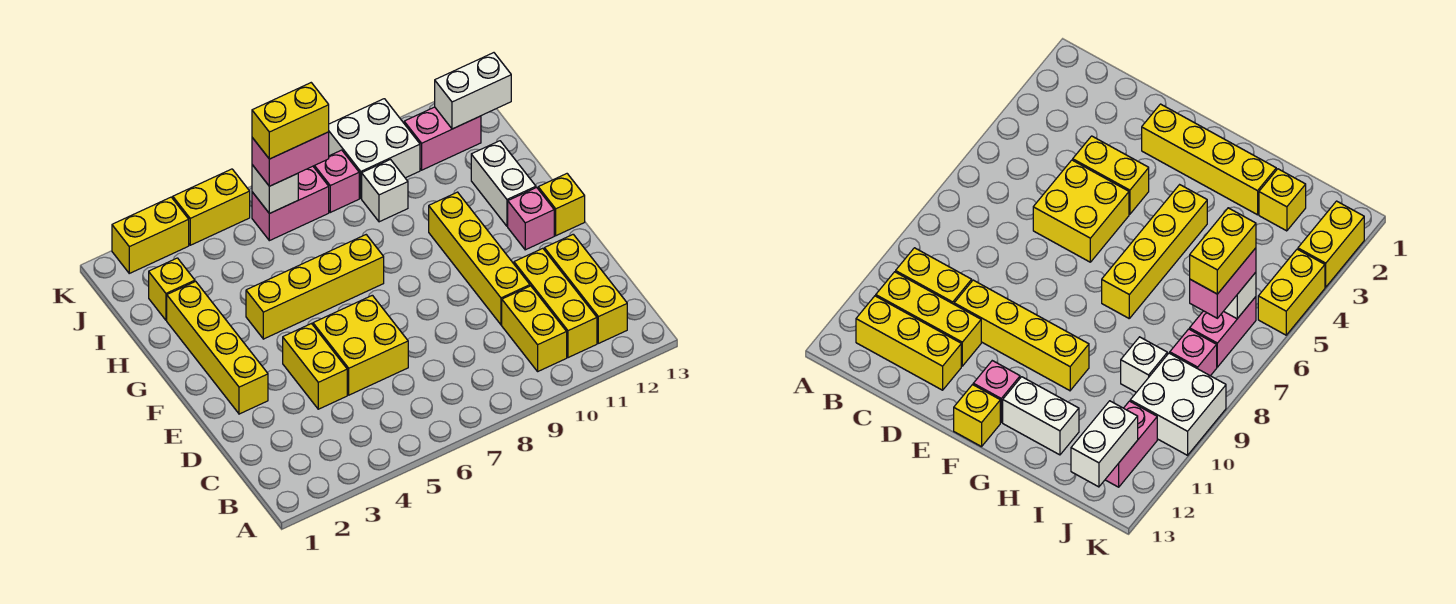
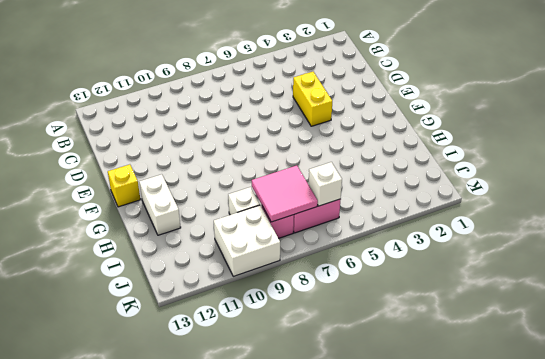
pink 2x2 tile [252,166,318,222] -> none
none -> yellow 1x2 brick [502,286,567,371]
none -> yellow 1x3 brick [514,248,597,358]
none -> yellow 1x3 brick [544,234,627,343]

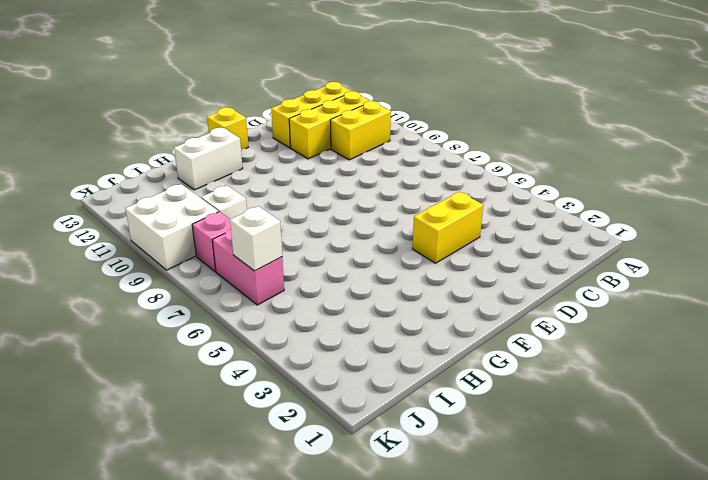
none -> yellow 2x2 brick [313,295,408,395]
none -> yellow 1x4 brick [429,192,530,325]
none -> yellow 1x4 brick [167,281,268,414]

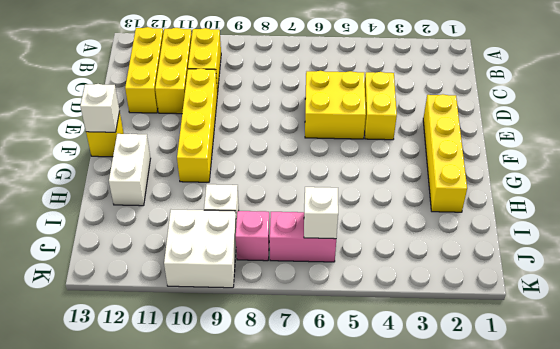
white 1x1 brick [80,84,120,132] -> none
none -> pink 1x1 brick [508,187,554,250]
none -> yellow 1x4 brick [246,235,384,339]
none -> yellow 1x1 brick [149,258,195,320]

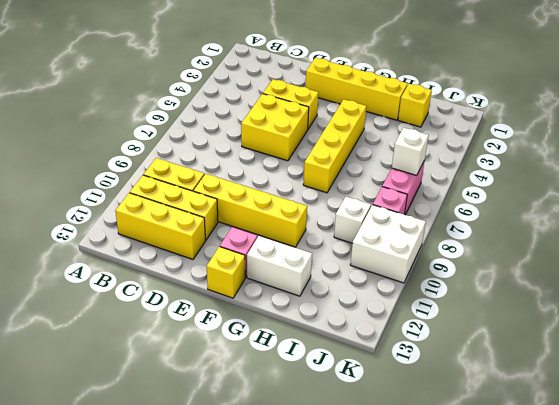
none -> pink 1x2 brick [404,107,481,170]
none -> yellow 1x2 brick [112,197,189,273]
none -> yellow 1x2 brick [173,169,250,245]

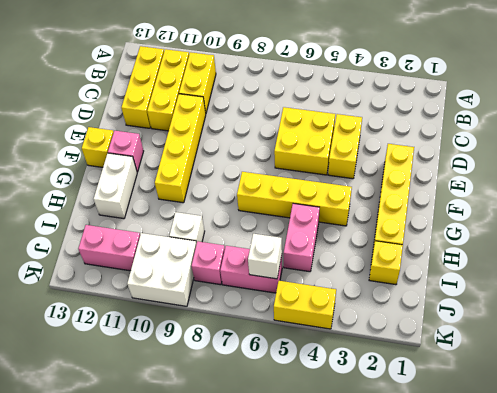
pink 1x2 brick [284,204,320,272] -> pink 1x2 brick turned to [252,132,329,186]
none -> yellow 1x2 brick [112,197,189,273]
none -> white 1x2 brick [435,53,511,129]
none -> yellow 1x2 brick [252,83,329,159]

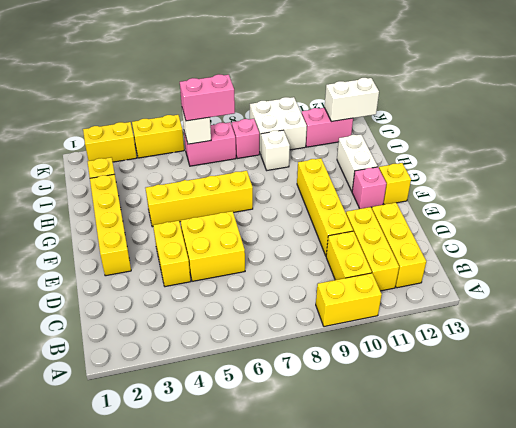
yellow 1x2 brick [316,273,382,327] -> yellow 1x2 brick moved to [252,83,329,159]

